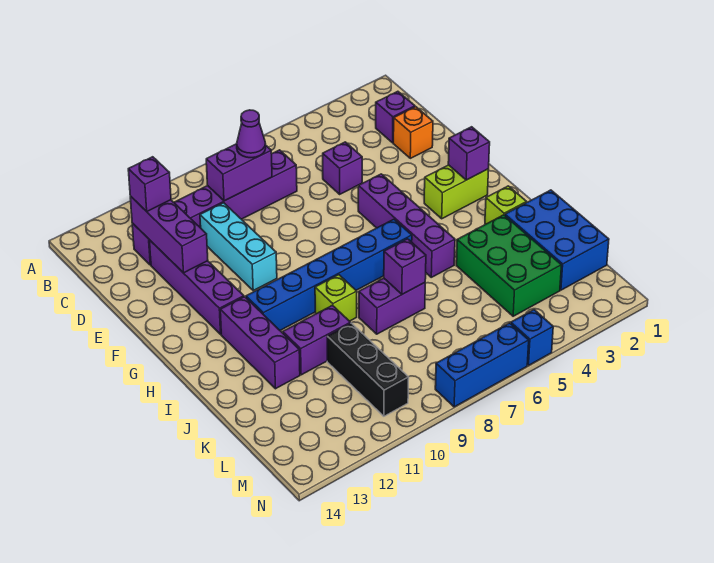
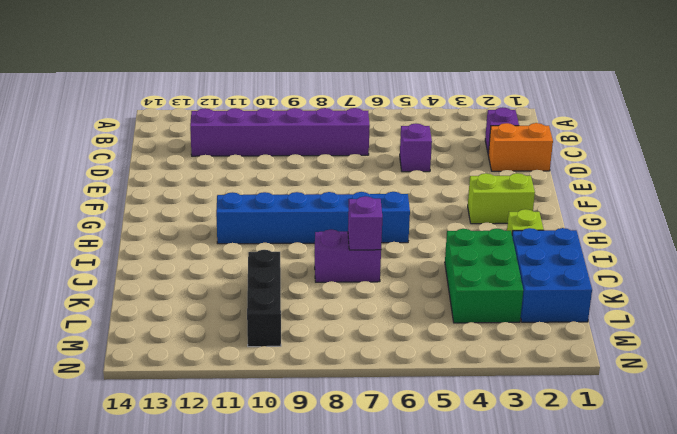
orange 1x2 brick [488,123,553,171] -> orange 1x1 brick [393,107,433,158]
none -> cyan 1x3 brick [200,203,277,291]
none -> purple 1x4 brick [149,240,244,334]
none -> purple 1x4 brick [358,174,455,277]

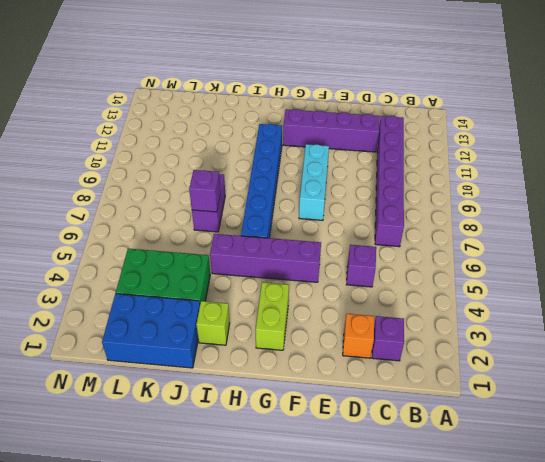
cyan 1x3 brick [299,144,329,220] -> cyan 1x3 brick turned to [200,203,277,291]
none -> purple 1x3 brick [220,297,300,389]
none -> lime 1x1 brick [315,275,357,321]
none -> purple 1x2 brick [283,305,351,375]

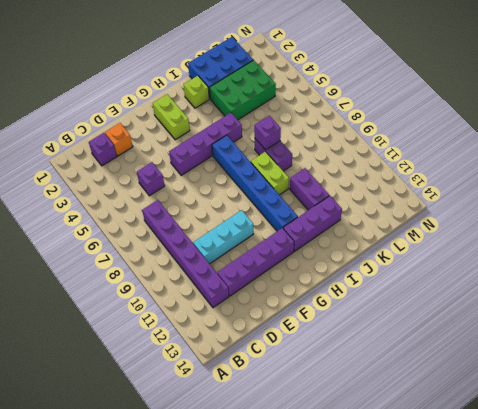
lime 1x2 brick [251,152,289,195] -> lime 1x1 brick [315,275,357,321]
none -> black 1x3 brick [327,323,409,416]
none -> blue 1x1 brick [511,310,553,365]
none -> blue 1x3 brick [435,323,529,407]

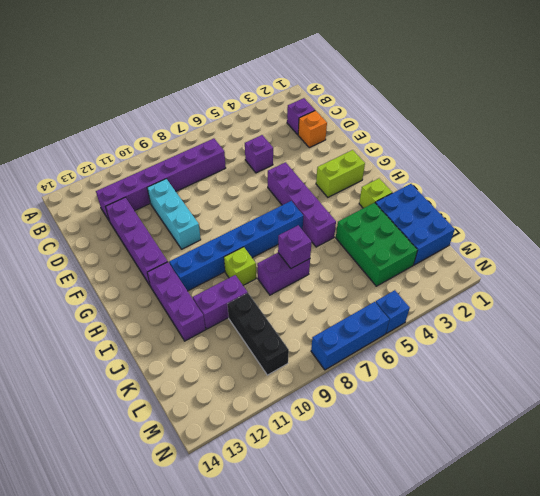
none -> purple 1x2 brick [206,144,272,201]
none -> purple 1x3 brick [130,196,208,273]
none -> purple 1x1 brick [448,127,490,180]

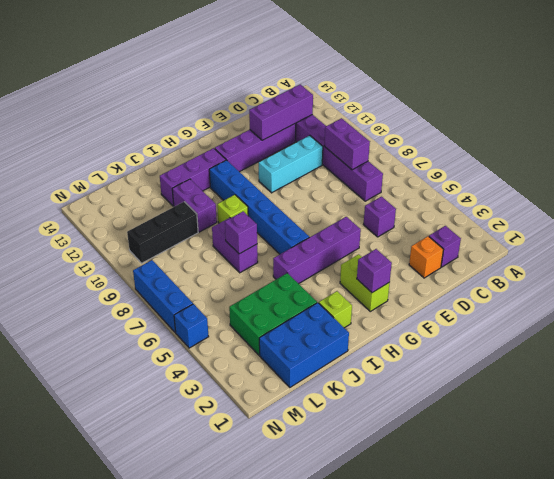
none -> purple 1x1 cone [237,110,266,158]
none -> purple 1x1 brick [128,157,171,212]

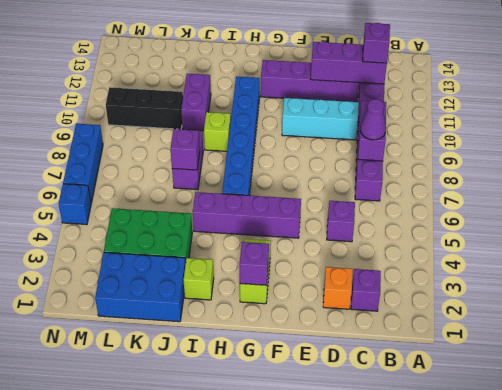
none -> purple 1x3 brick [220,297,300,389]

